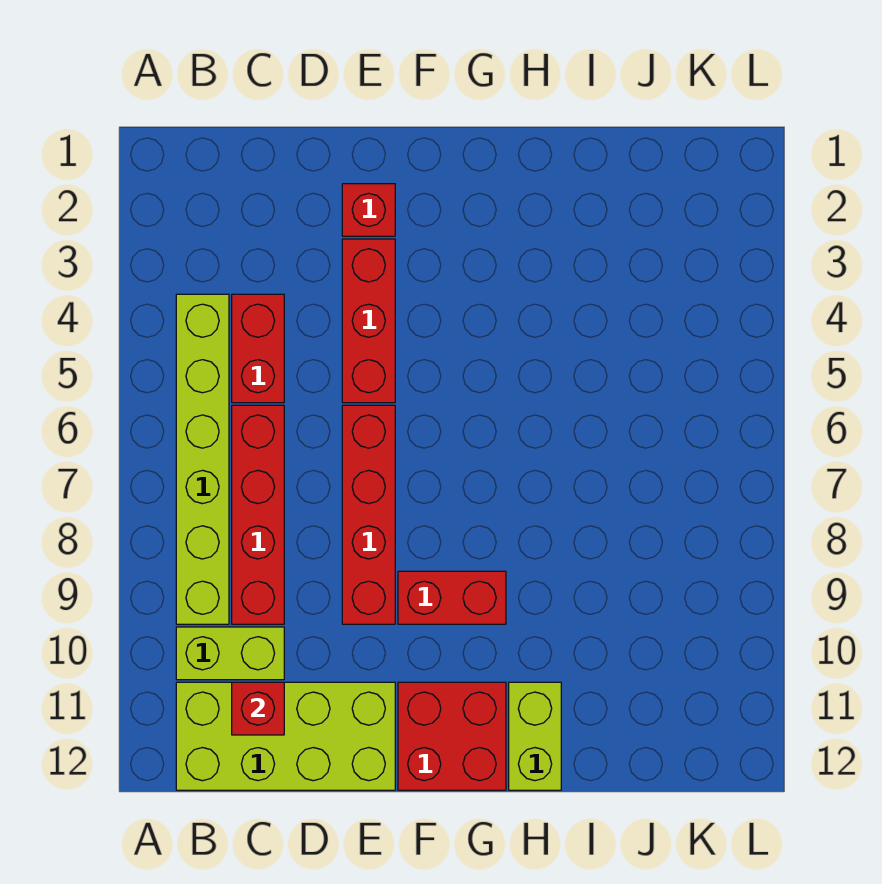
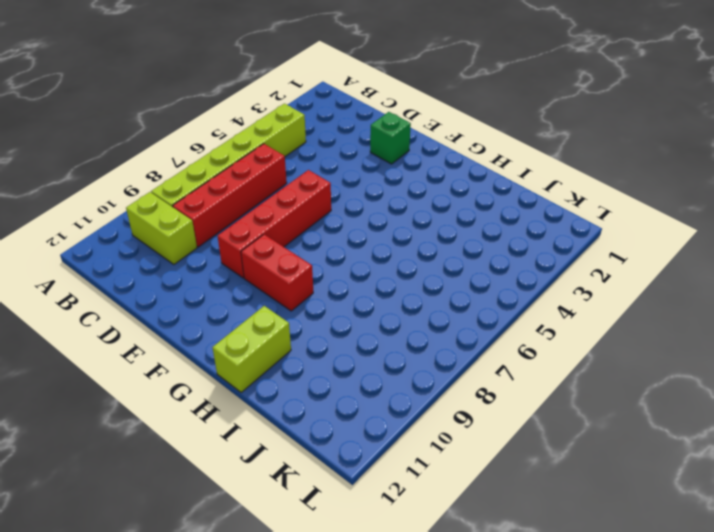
green 1x1 brick [370,112,411,164] -> red 1x1 brick [342,184,395,236]
none -> lime 2x4 brick [176,682,395,790]
none -> red 1x2 brick [232,294,284,403]
none -> red 1x3 brick [342,239,395,403]

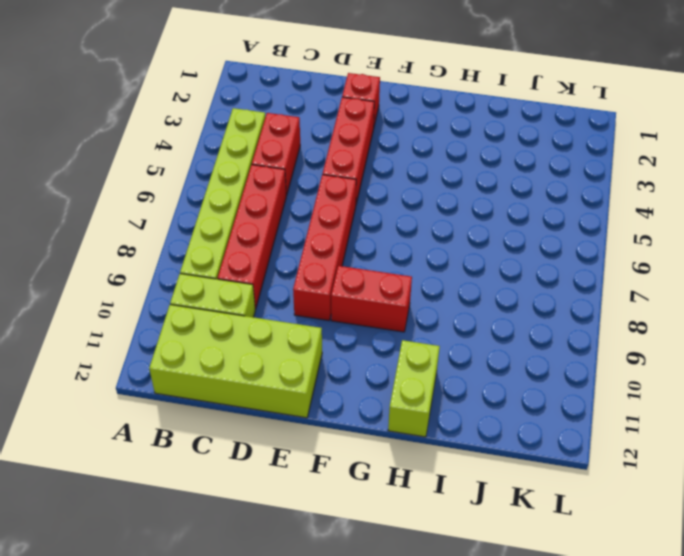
none -> red 2x2 brick [398,682,506,790]
none -> red 1x1 brick [232,682,284,735]

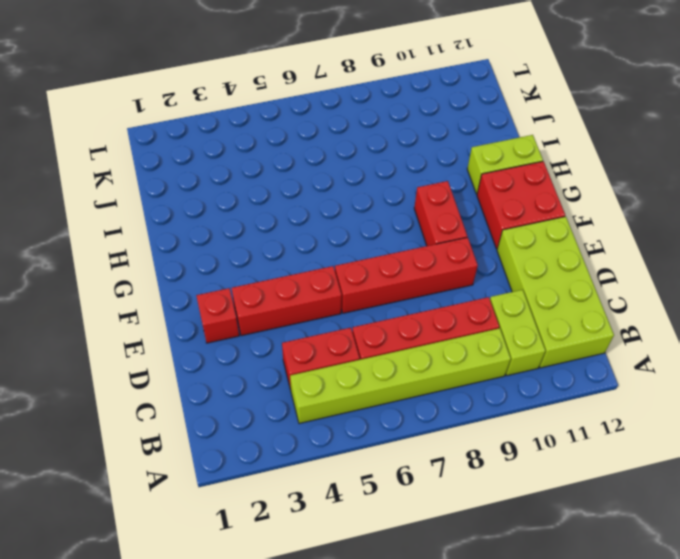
none -> red 1x1 brick [232,682,284,735]

